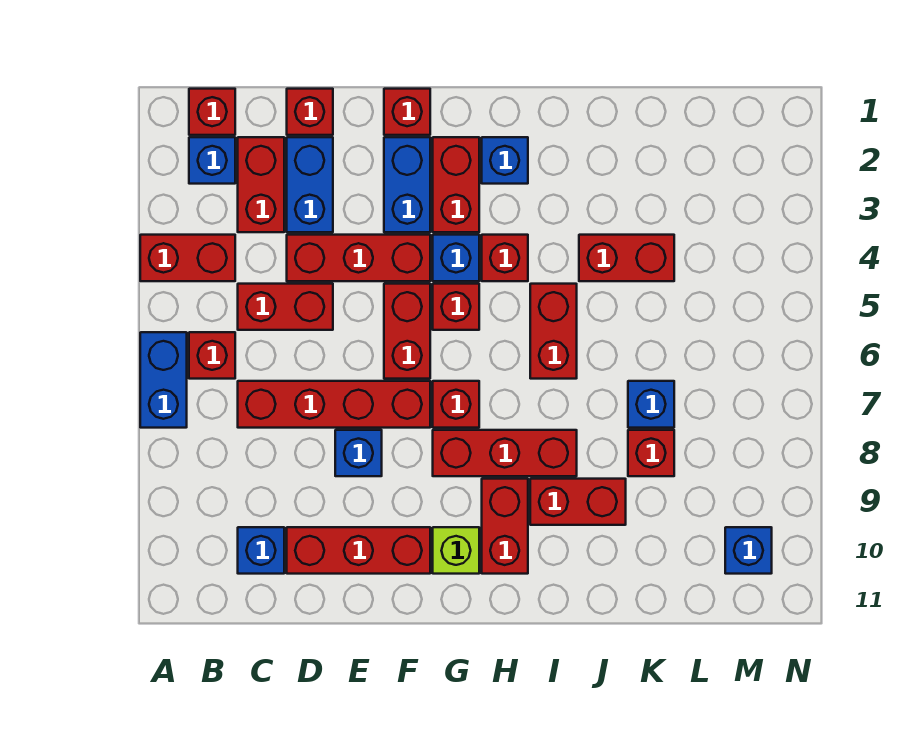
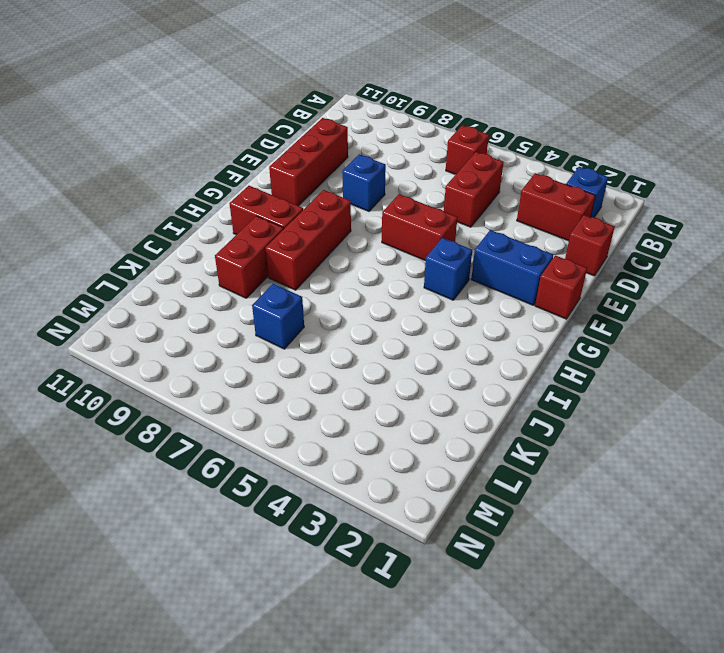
none -> red 1x2 brick [140,235,235,281]
none -> blue 1x2 brick [140,332,187,428]
none -> red 1x1 brick [189,89,235,135]
none -> red 1x4 brick [238,381,430,428]

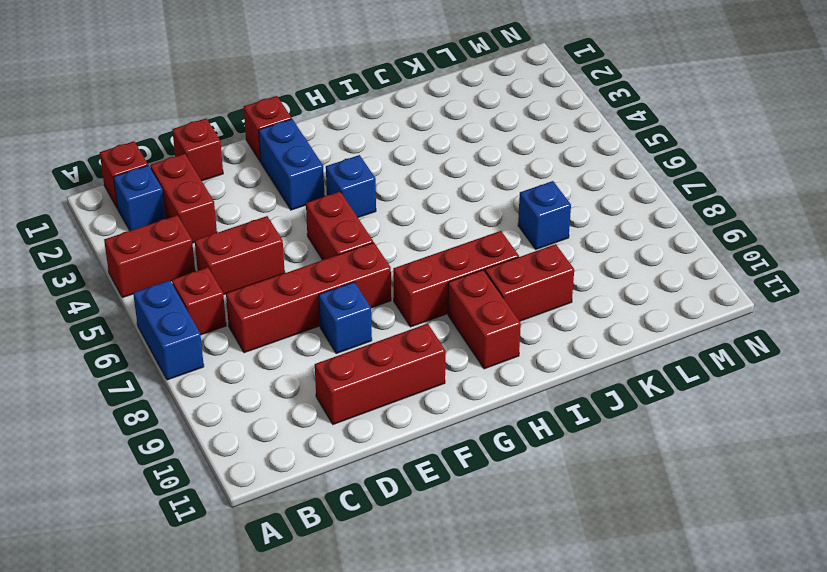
none -> blue 1x1 brick [238,527,284,574]
none -> blue 1x2 brick [287,137,333,232]
none -> red 1x3 brick [287,235,430,281]
none -> red 1x2 brick [433,137,479,232]

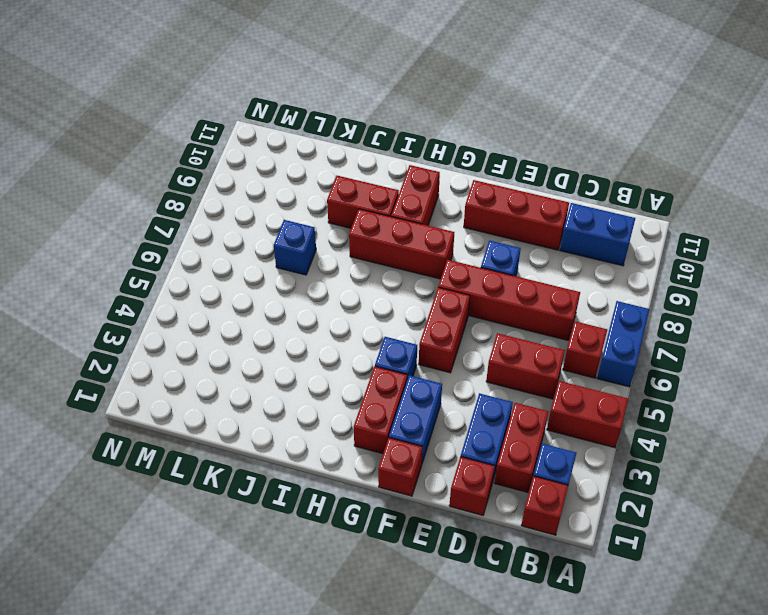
blue 1x2 brick [560,203,635,266] -> blue 1x1 brick [238,527,284,574]
none -> red 1x3 brick [287,235,430,281]
none -> red 1x1 brick [433,284,479,330]
none -> red 1x1 brick [433,381,479,428]
none -> lime 1x1 brick [433,527,479,574]

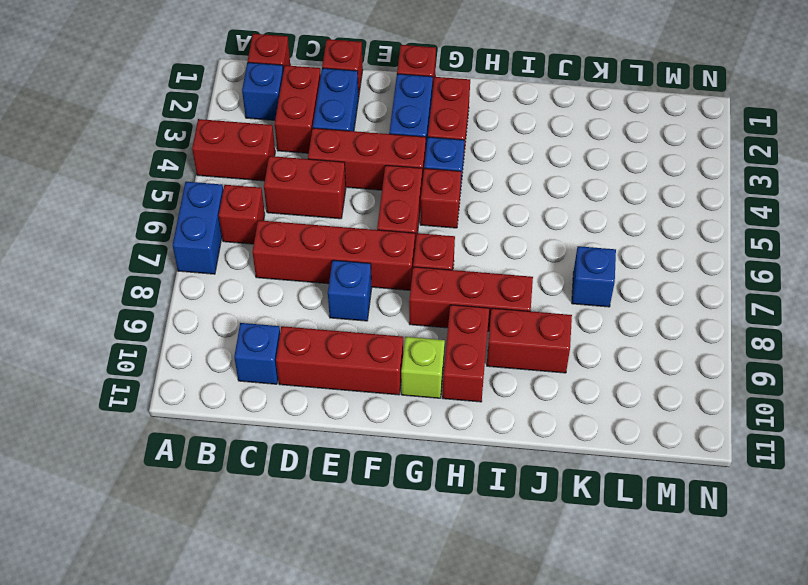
none -> blue 1x1 brick [482,137,528,184]
none -> red 1x1 brick [482,235,528,281]
none -> red 1x2 brick [530,284,577,379]
none -> red 1x2 brick [579,235,674,281]

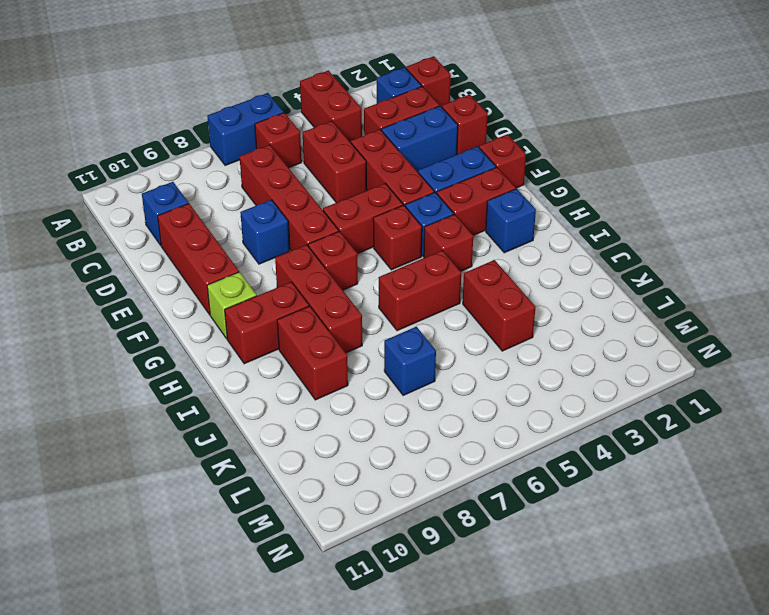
none -> red 1x1 brick [628,430,674,476]
none -> blue 1x1 brick [725,527,772,574]

